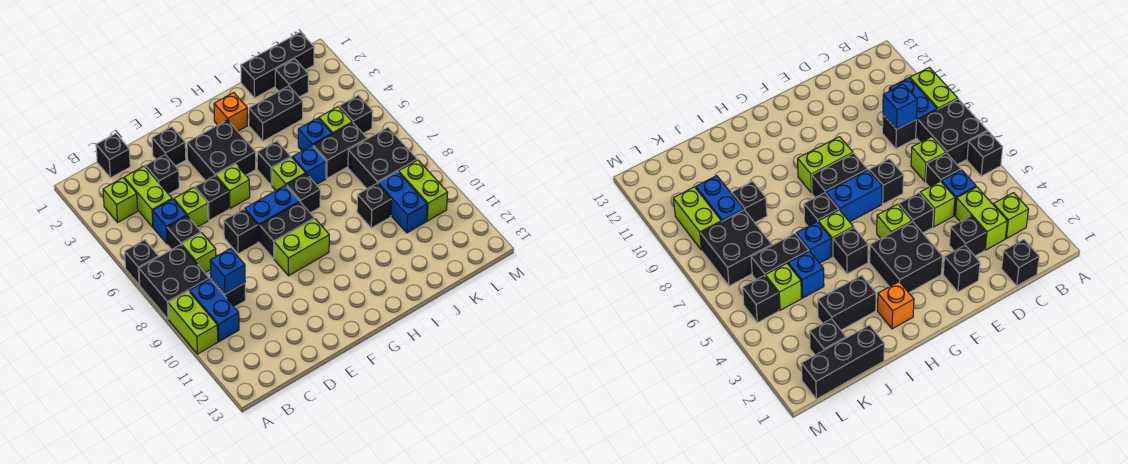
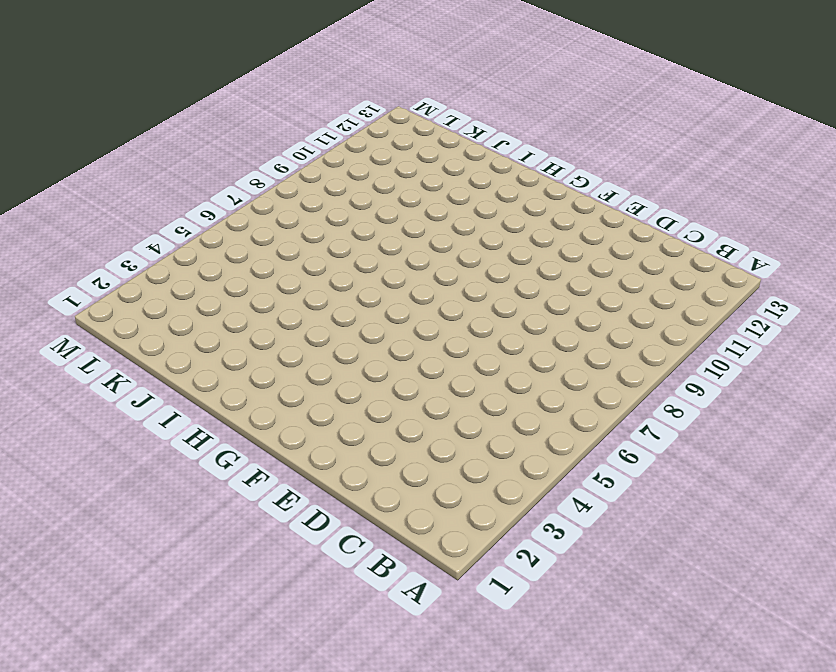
none -> black 1x1 brick [125,240,159,285]
none -> black 2x2 brick [139,245,209,319]
none -> lime 1x2 brick [168,291,218,354]
none -> lime 1x1 brick [103,178,138,222]

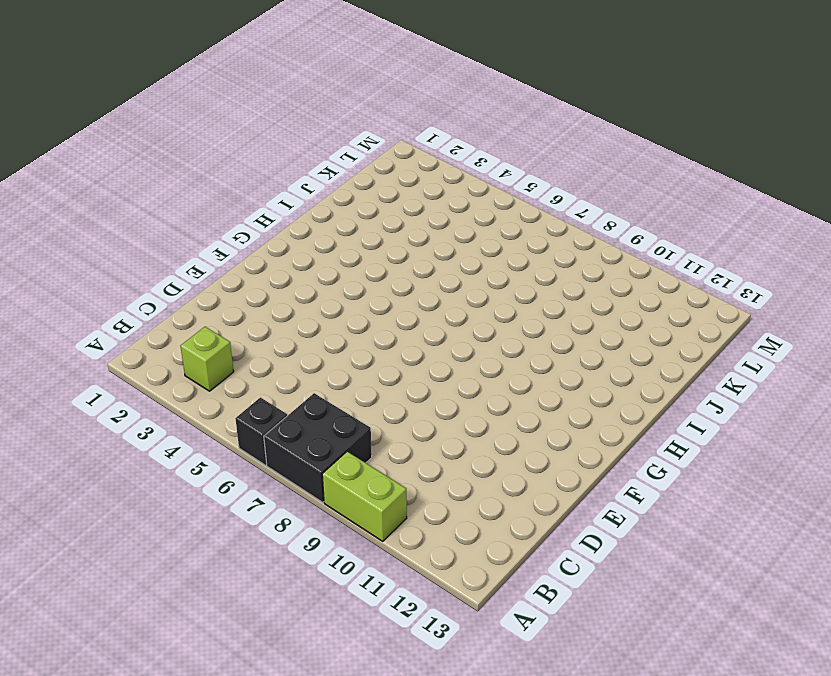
none -> blue 1x2 brick [190,279,239,341]
none -> black 1x1 brick [96,134,130,178]
none -> lime 1x2 brick [124,166,172,227]
none -> blue 1x1 brick [153,199,187,244]

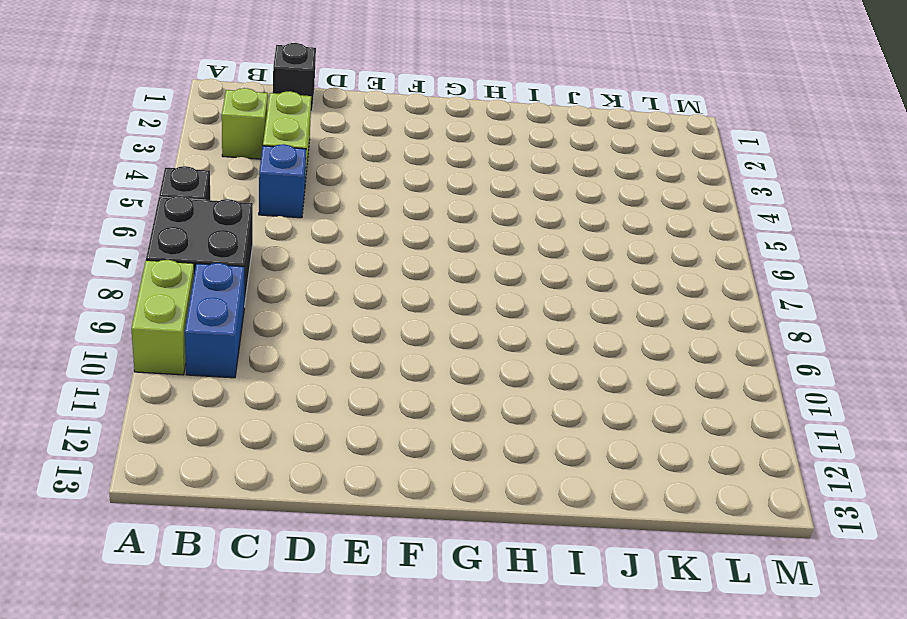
none -> black 1x1 brick [167,216,201,249]
none -> lime 1x1 brick [182,233,216,273]
none -> black 1x1 brick [211,279,245,307]
none -> black 1x1 brick [145,155,179,194]

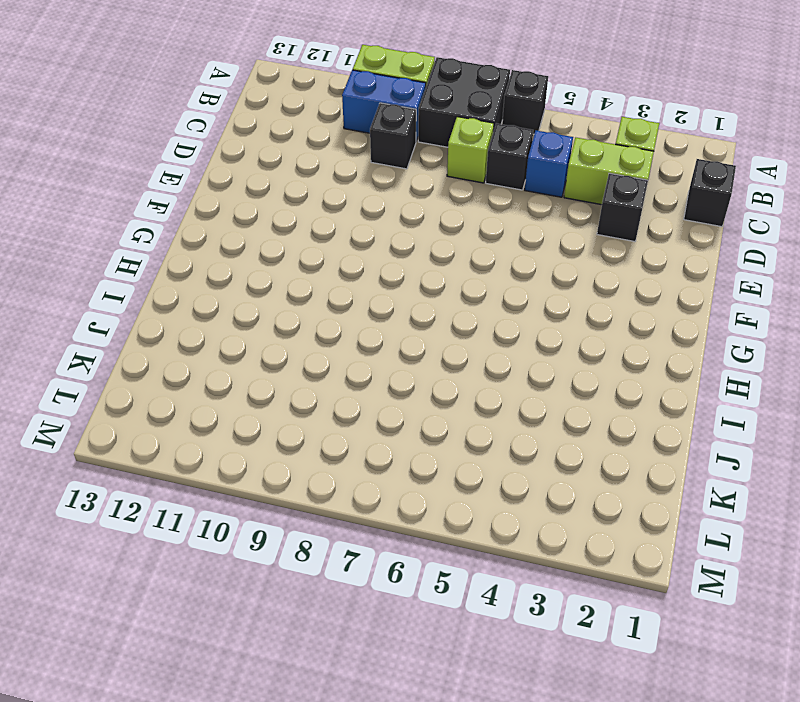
none -> lime 1x1 brick [174,187,208,227]
none -> black 1x1 brick [152,127,186,166]
none -> black 1x1 brick [195,176,229,220]
none -> black 1x1 brick [224,209,258,254]

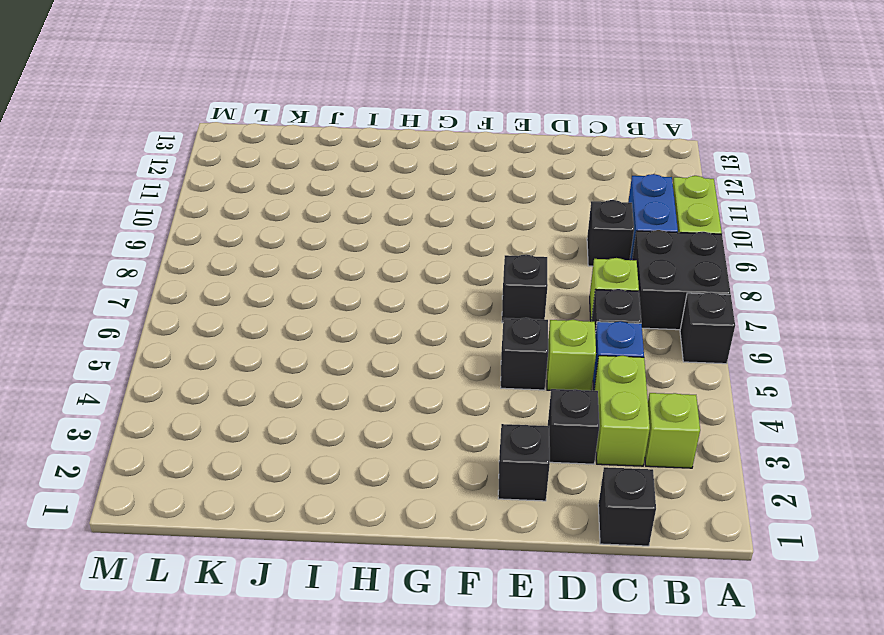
none -> black 2x2 brick [187,120,256,181]
none -> lime 1x1 brick [216,164,250,209]
none -> blue 1x2 brick [245,185,300,242]
none -> black 1x2 brick [260,202,314,259]

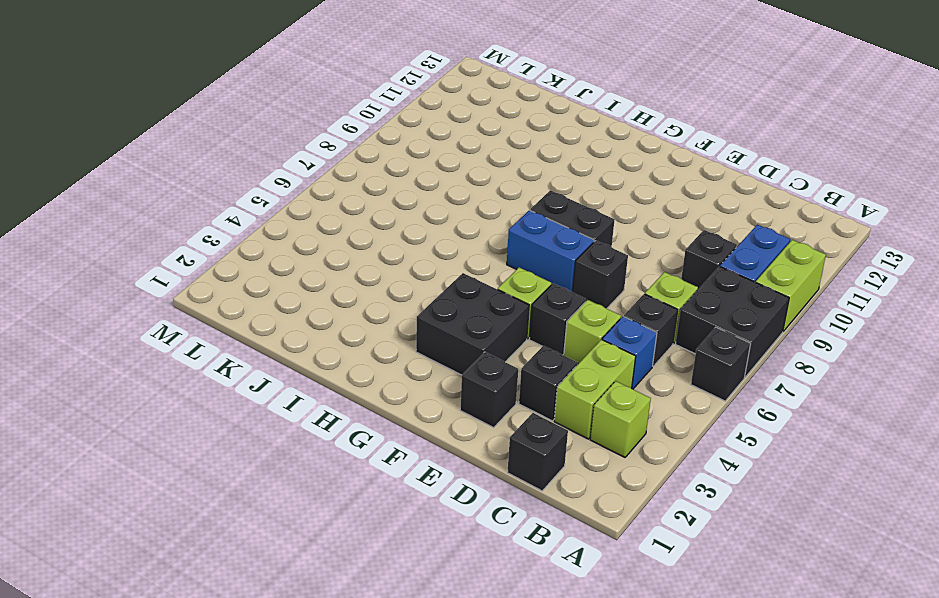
none -> lime 1x2 brick [274,219,329,276]
none -> orange 1x1 brick [214,93,247,131]
none -> black 1x1 brick [257,141,291,185]
none -> lime 1x1 brick [272,157,305,190]

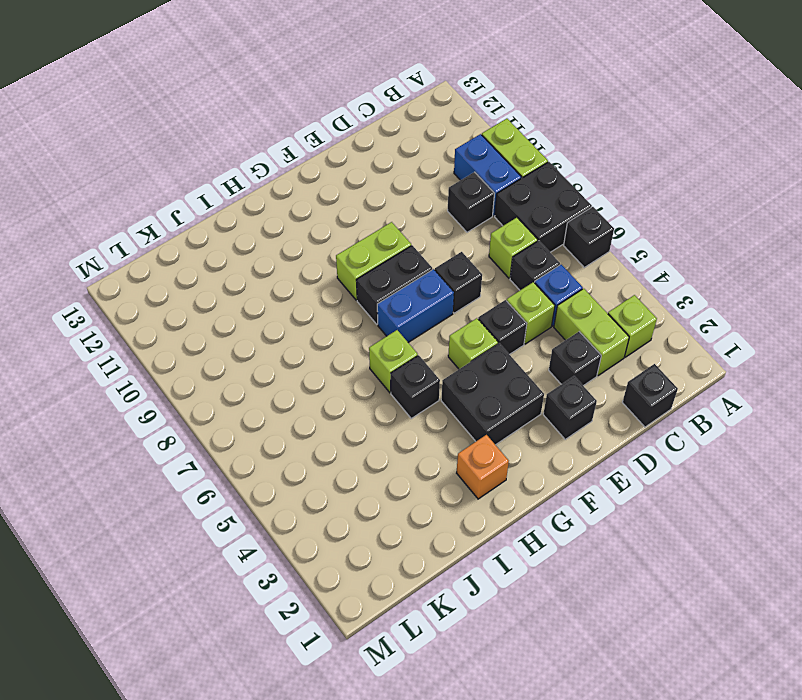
none -> black 1x1 brick [287,174,320,213]
none -> black 1x2 brick [249,86,303,141]
none -> blue 1x1 brick [292,146,326,185]
none -> black 1x3 brick [241,32,314,98]

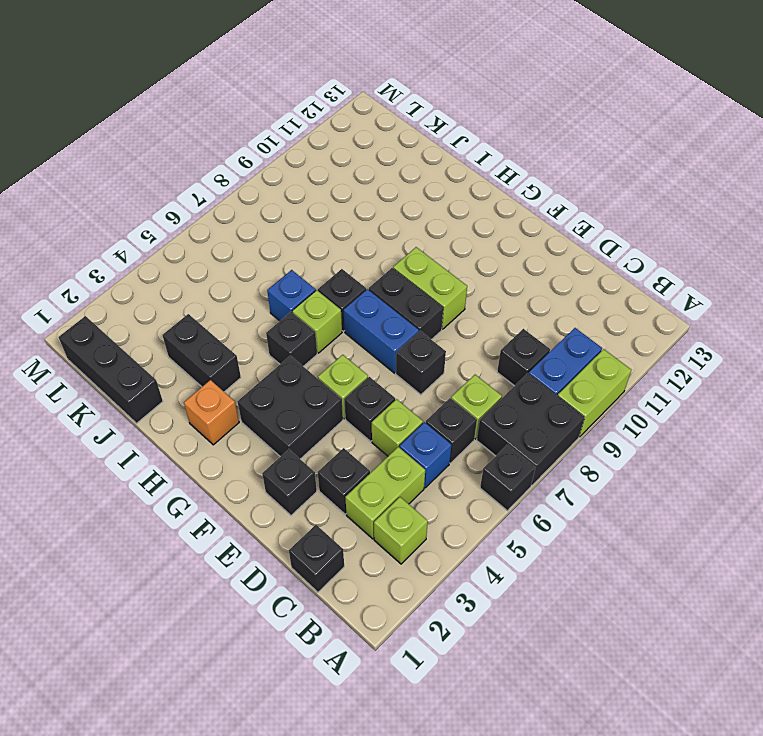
none -> blue 1x1 brick [298,118,332,151]
none -> black 1x2 brick [313,123,367,178]
none -> black 1x1 brick [357,184,391,228]
none -> black 1x1 brick [275,59,308,97]

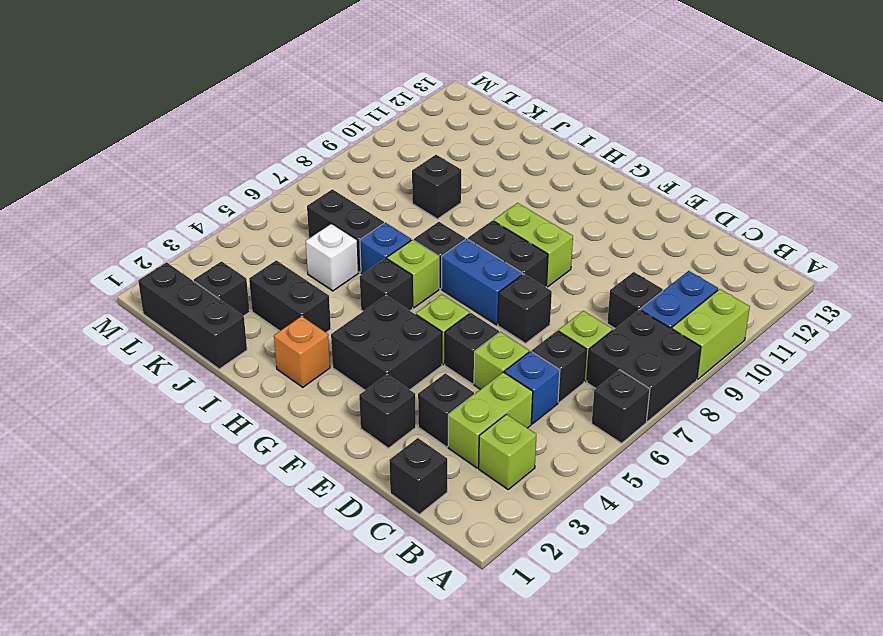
white 1x1 brick [306,224,359,291] -> blue 1x1 brick [298,118,332,151]
none -> lime 1x1 brick [319,107,352,134]
none -> black 2x2 brick [348,128,417,189]
none -> blue 1x2 brick [378,172,427,233]
none -> black 1x1 brick [339,95,373,133]

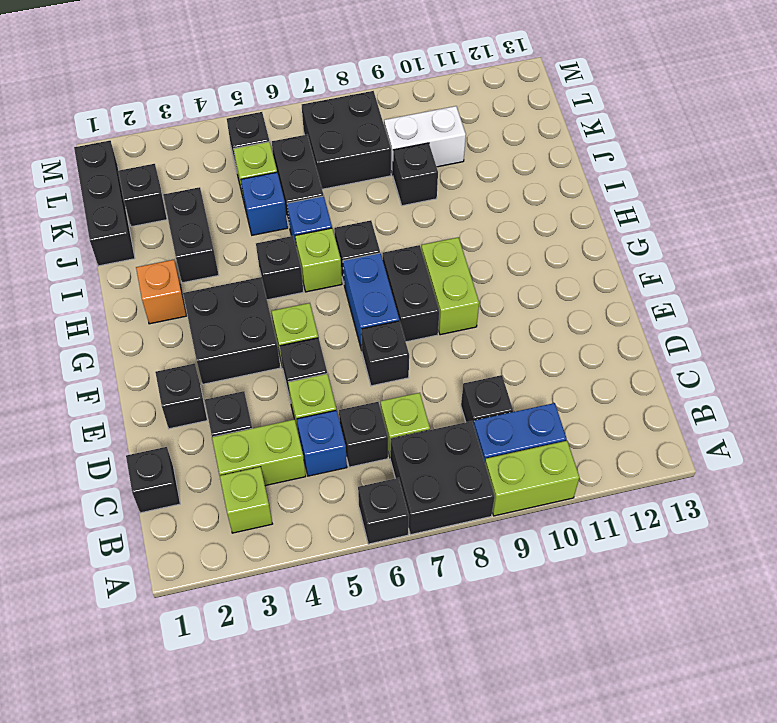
white 1x2 brick [384,106,466,175] -> blue 1x2 brick [378,172,427,233]
none -> lime 1x2 brick [399,160,448,221]
none -> blue 1x1 brick [210,248,245,294]

